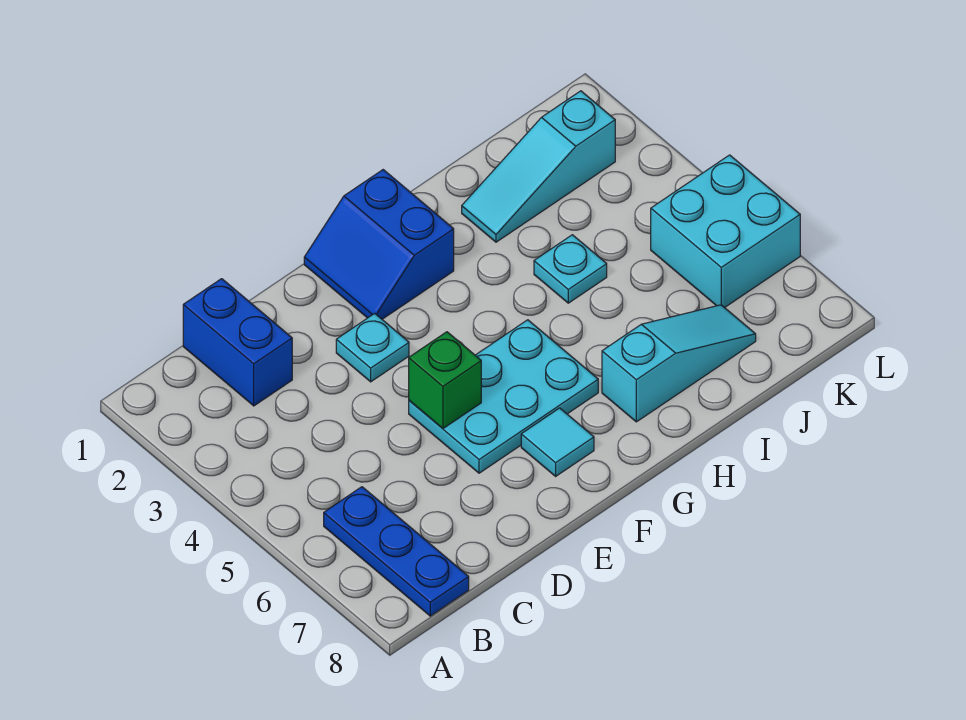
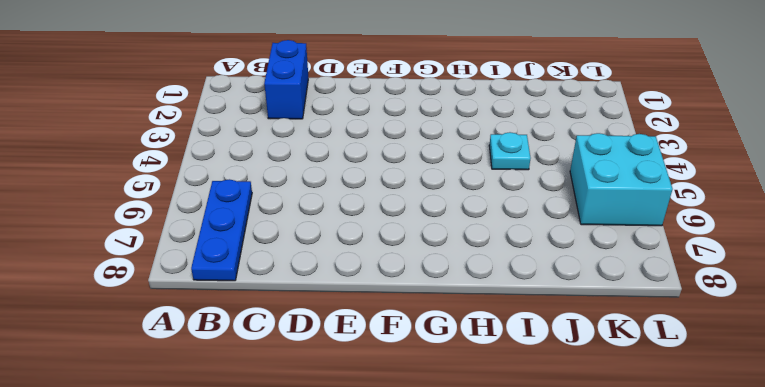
none -> cyan 1x1 plate [336,313,409,382]
none -> cyan 2x3 plate [409,320,598,473]

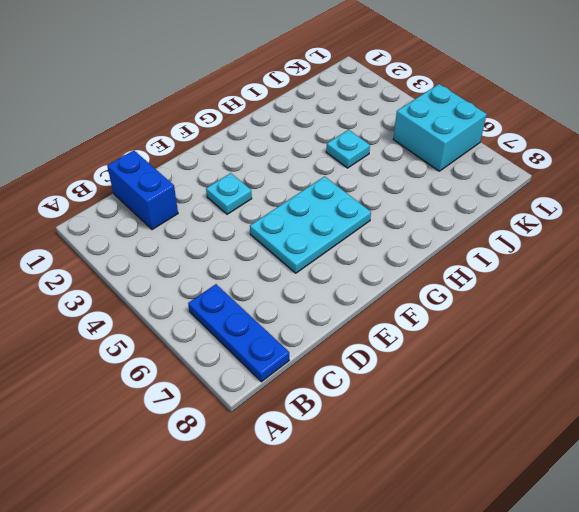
none -> blue 2x2 slope [304,170,454,319]
none -> cyan 1x1 tile [521,408,594,476]

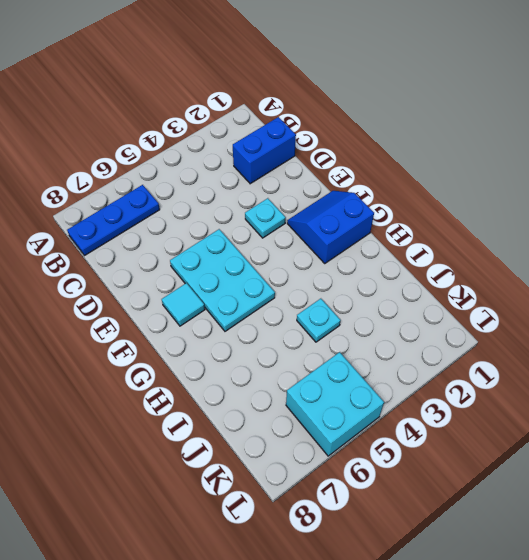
none -> cyan 1x3 slope [602,305,756,422]
none -> cyan 1x3 slope [462,91,615,242]

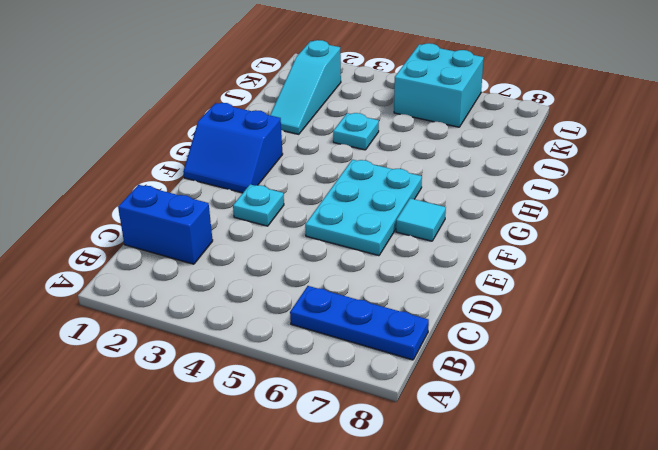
none -> cyan 1x3 slope [602,305,756,422]
none -> green 1x1 brick [409,332,481,428]

